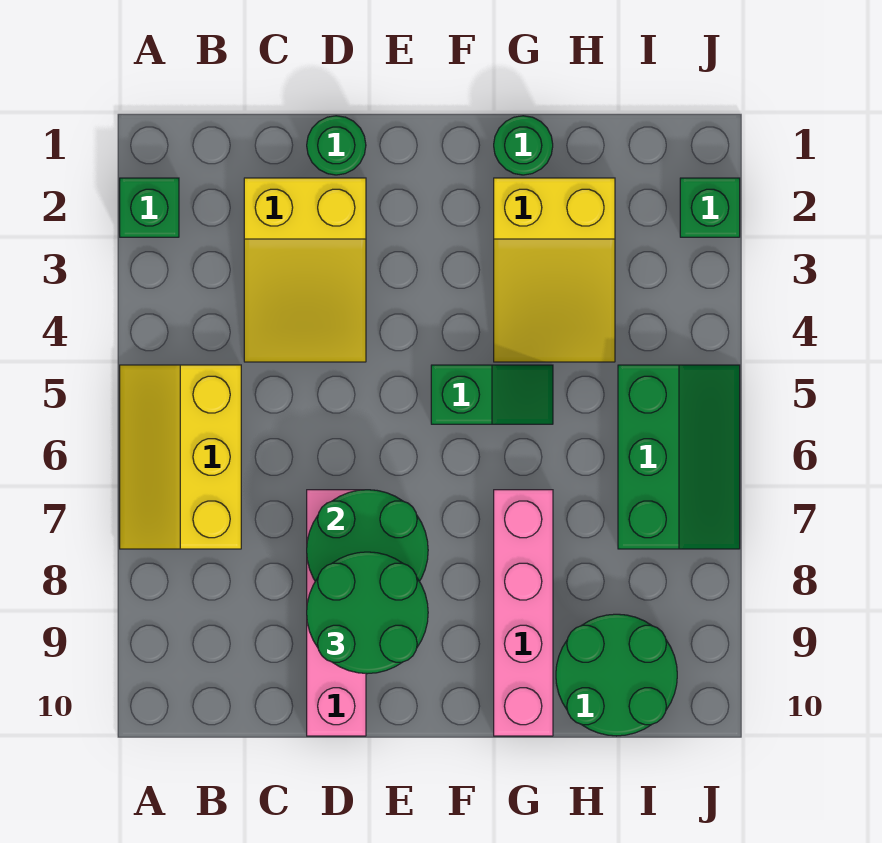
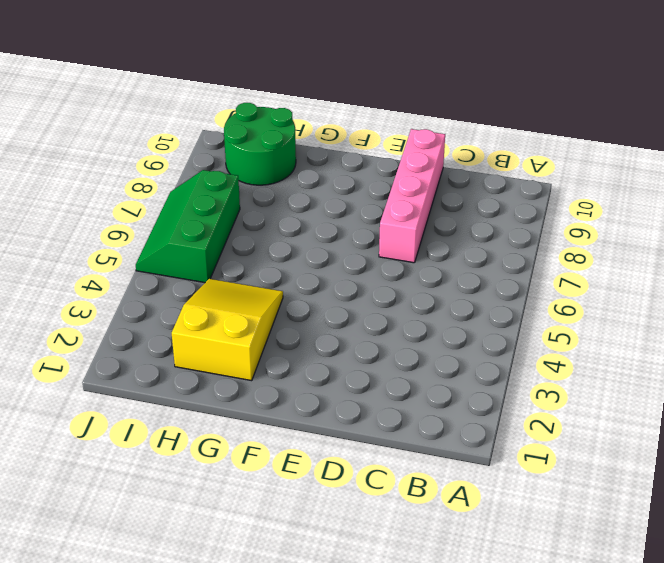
none -> green 1x1 brick [120,178,179,237]
none -> yellow 2x3 slope [120,365,241,549]
none -> yellow 2x3 slope [244,178,366,362]

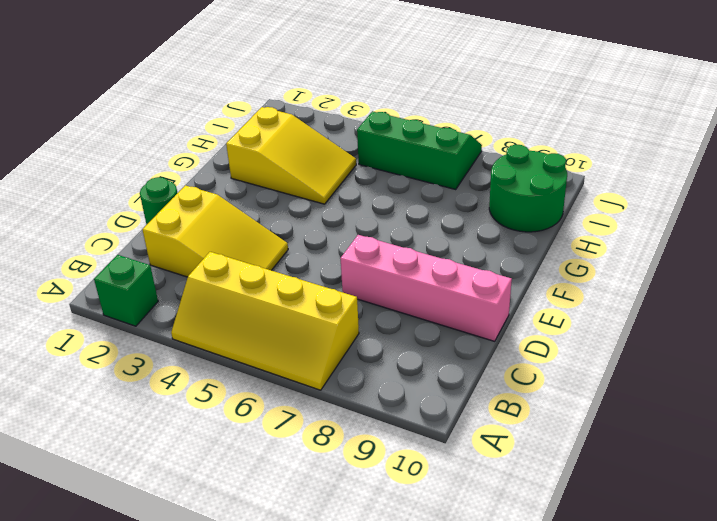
yellow 2x4 slope [171,252,359,390] -> yellow 2x3 slope [120,365,241,549]
none -> green 1x2 slope [431,365,553,424]
none -> green 1x1 round brick [494,116,553,175]
none -> pink 1x4 brick [494,490,553,736]

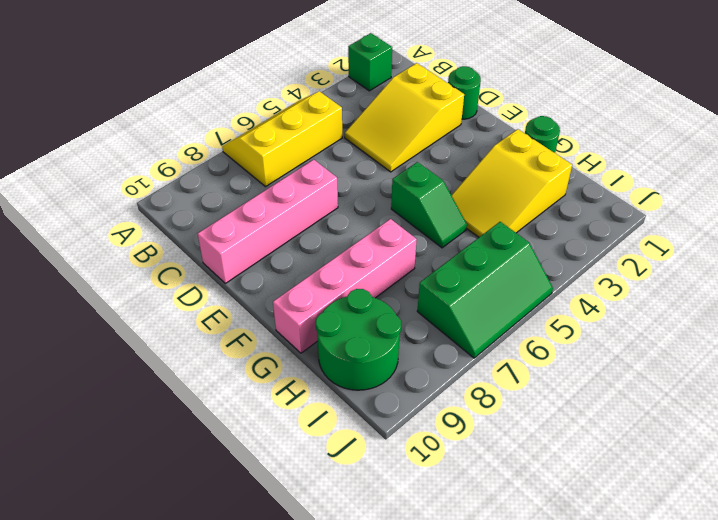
none -> green 1x1 brick [680,178,740,237]
none -> green 2x2 round brick [307,490,428,581]
none -> green 2x2 round brick [307,552,428,674]

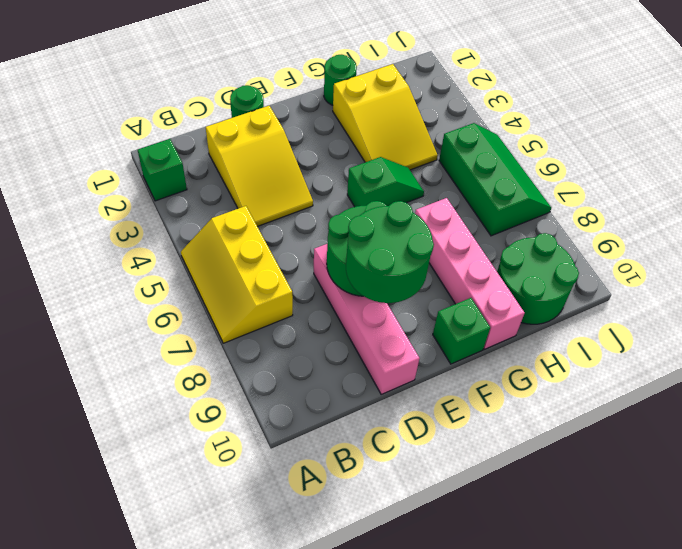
green 1x1 brick [433,298,490,364] -> green 1x1 brick moved to [680,178,740,237]

